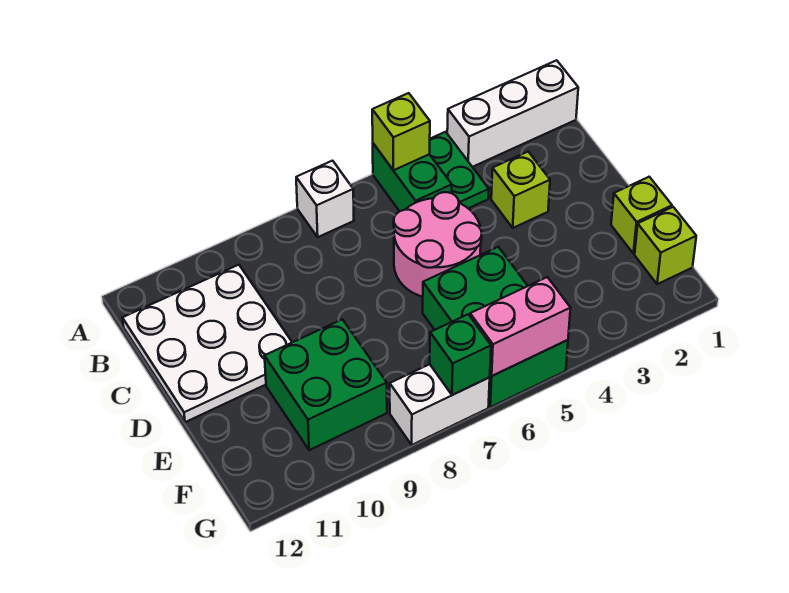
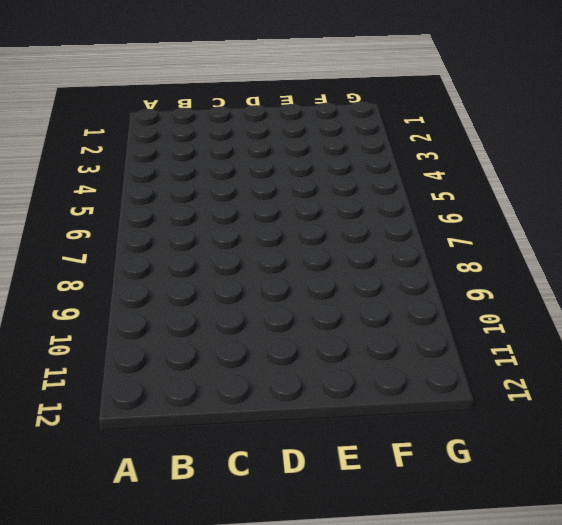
none -> white 1x3 brick [447,60,578,167]
none -> green 1x2 plate [430,132,489,208]
none -> green 1x2 brick [373,144,452,211]

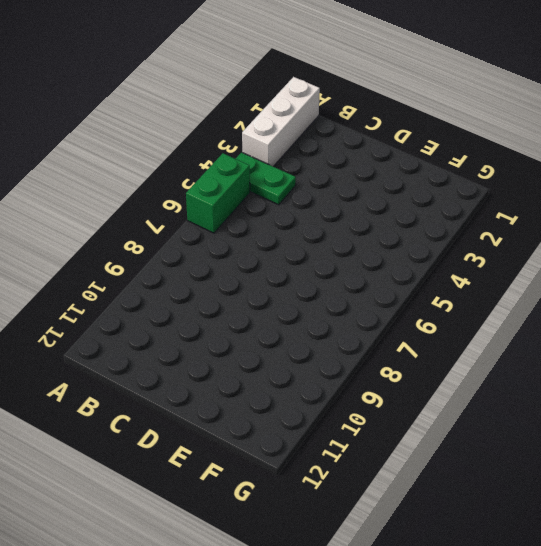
green 1x2 brick [186,153,250,233] -> green 1x2 brick turned to [373,144,452,211]
none -> white 1x1 brick [296,161,354,237]
none -> white 3x3 plate [122,265,292,422]
none -> lime 1x1 brick [491,152,550,228]

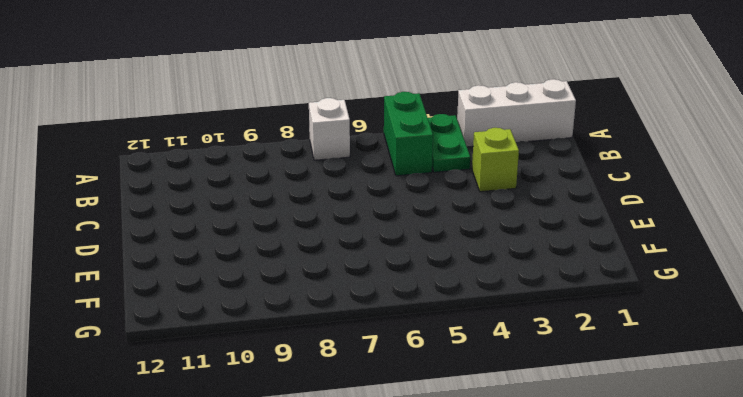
none -> white 3x3 plate [122,265,292,422]
none -> pink 2x2 round brick [394,192,482,297]
none -> lime 1x1 brick [611,177,672,254]

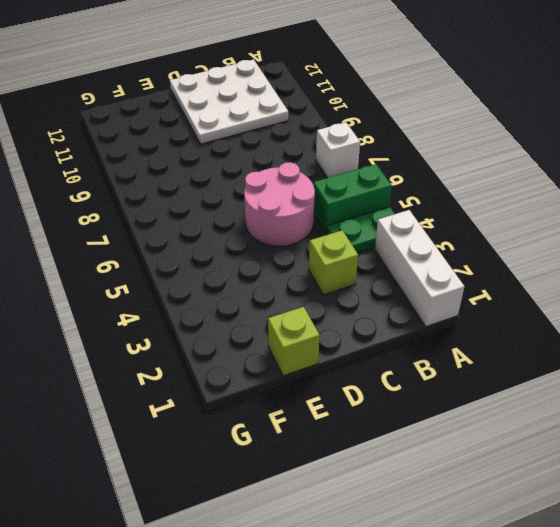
none -> green 2x3 brick [423,247,568,407]
none -> green 2x2 brick [265,319,387,450]
none -> lime 1x1 brick [635,207,696,284]

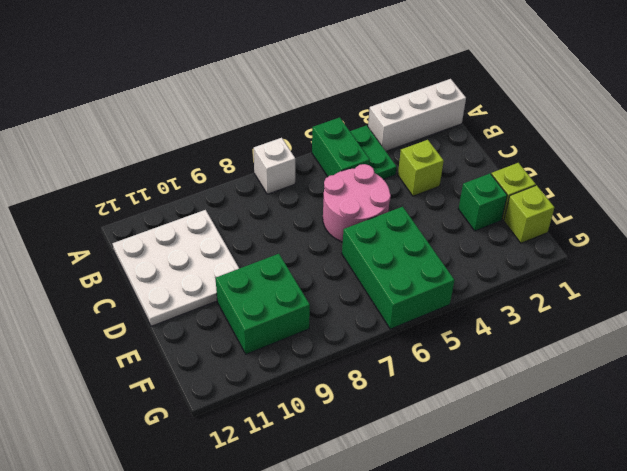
green 1x1 brick [459,174,507,231] -> green 1x1 brick moved to [430,314,491,395]
none -> white 1x2 brick [390,364,490,445]
none -> lime 1x1 brick [372,93,430,170]
none -> pink 1x2 brick [470,277,570,376]

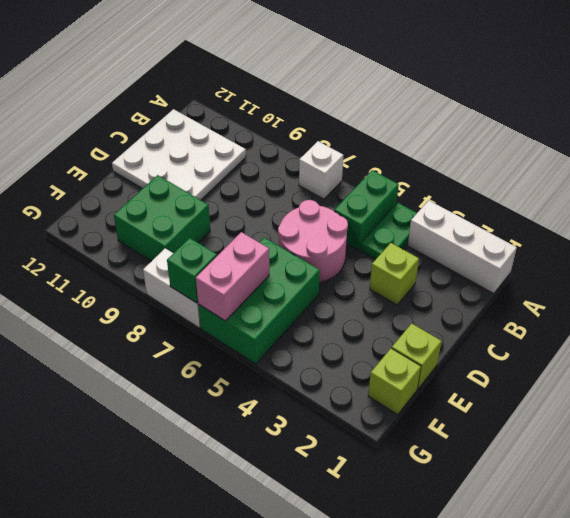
pink 1x2 brick [196,232,269,321] -> pink 1x2 brick turned to [470,277,570,376]
none -> lime 1x1 brick [372,93,430,170]

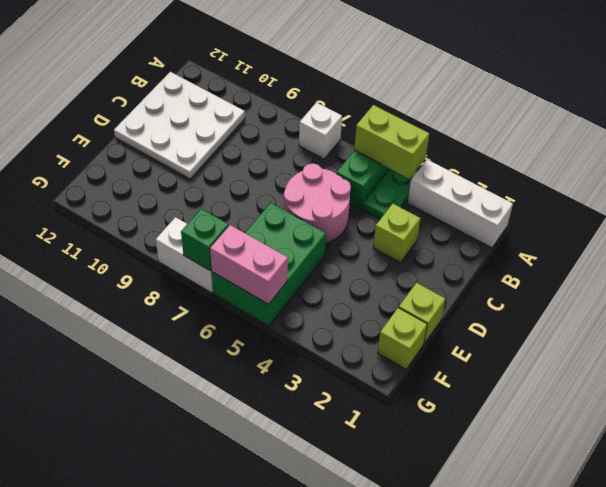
lime 1x2 brick [354,105,429,179] -> lime 1x1 brick [372,93,430,170]
none -> green 2x2 brick [265,319,387,450]

